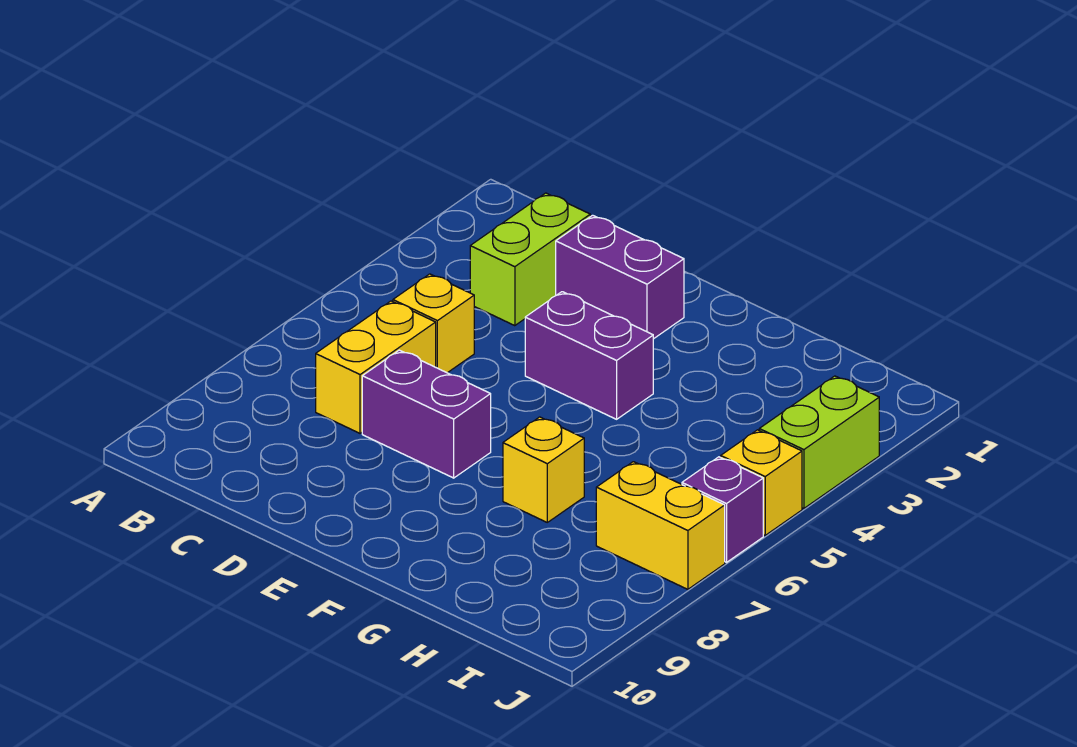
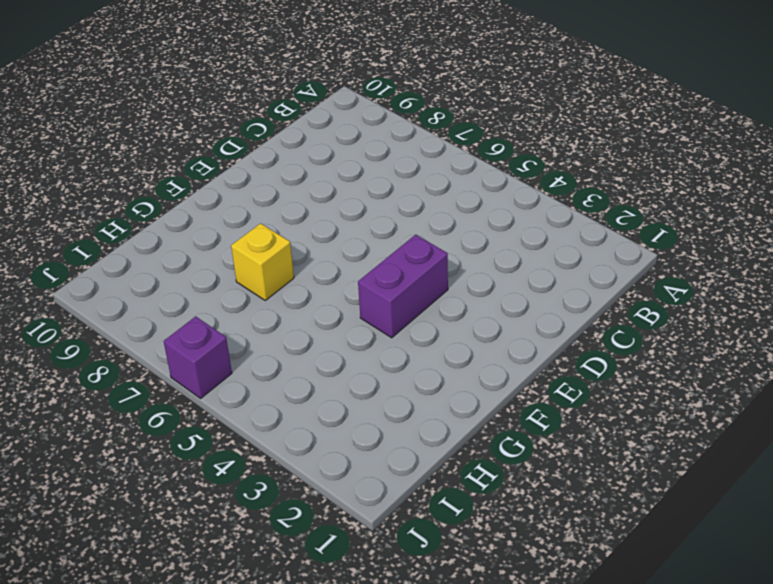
none -> lime 1x2 brick [470,193,590,326]
none -> yellow 1x1 brick [393,274,474,373]

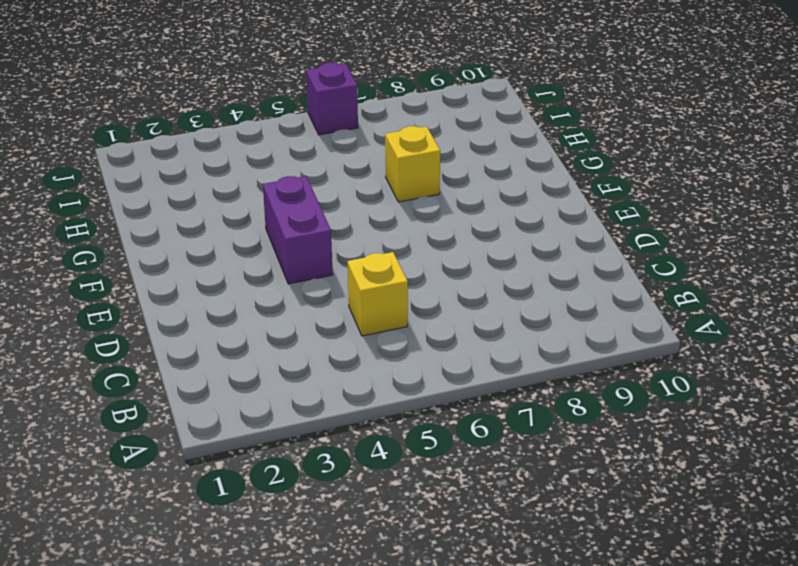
none -> lime 1x2 brick [470,193,590,326]
none -> yellow 1x2 brick [316,301,436,433]

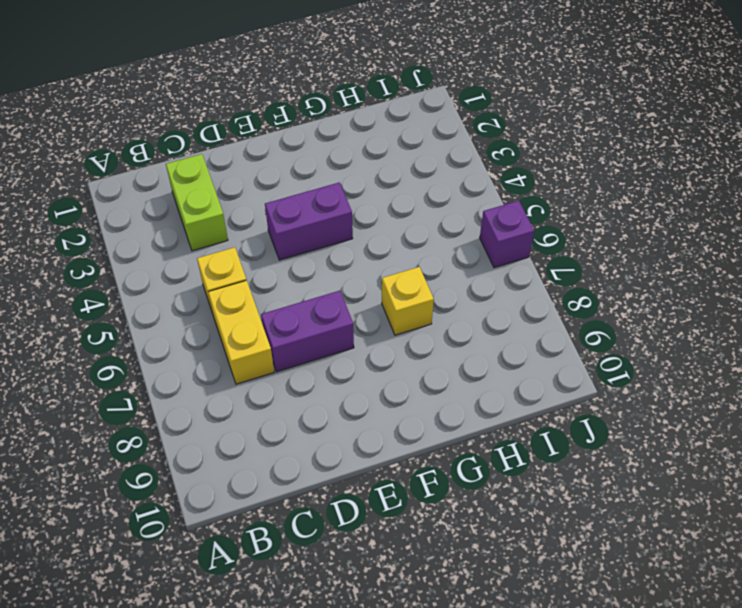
none -> purple 1x2 brick [556,215,684,339]
none -> yellow 1x2 brick [596,462,725,589]

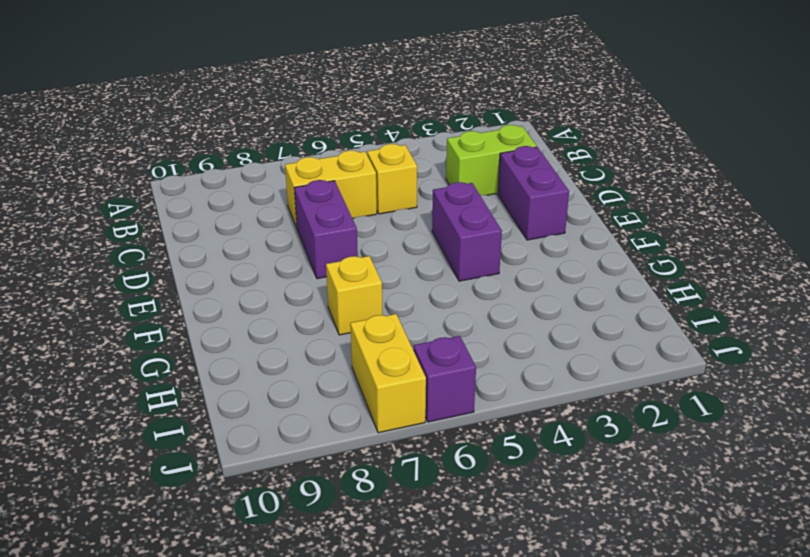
none -> lime 1x2 brick [759,376,879,509]
none -> yellow 1x1 brick [721,430,802,535]

